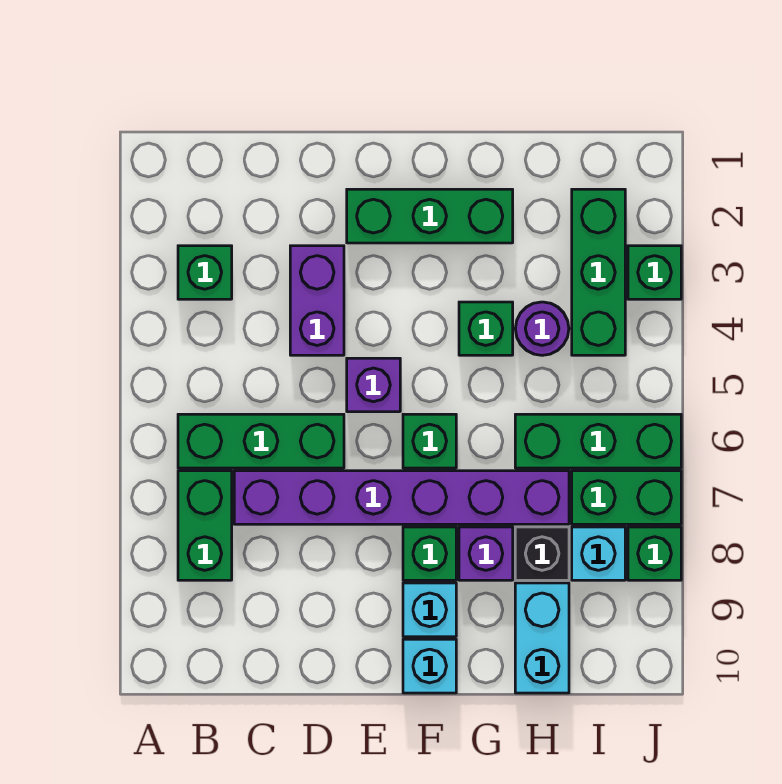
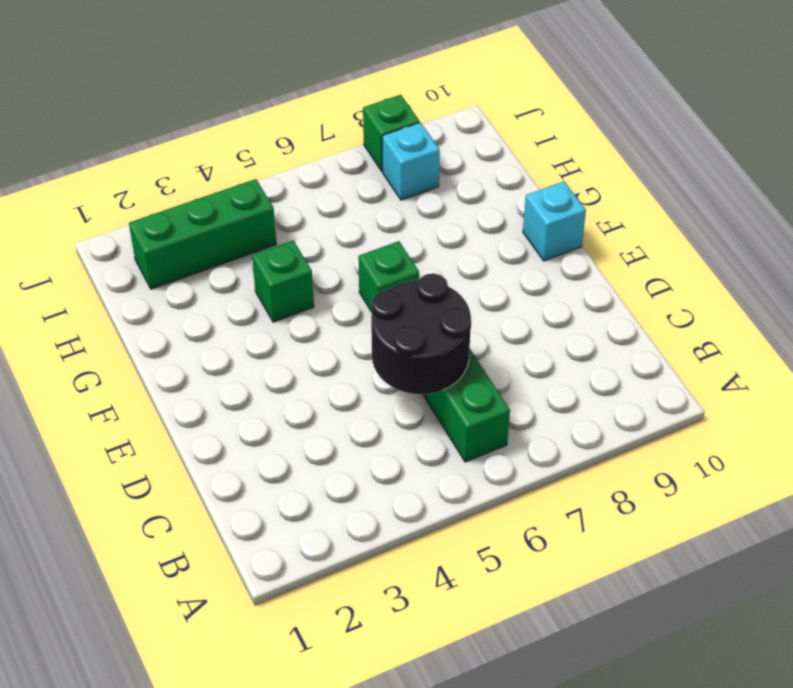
black 2x2 round brick [371,273,471,394] -> none
none -> green 1x1 brick [178,246,232,299]
none -> green 1x2 brick [178,471,232,580]
none -> purple 1x6 brick [234,471,569,524]

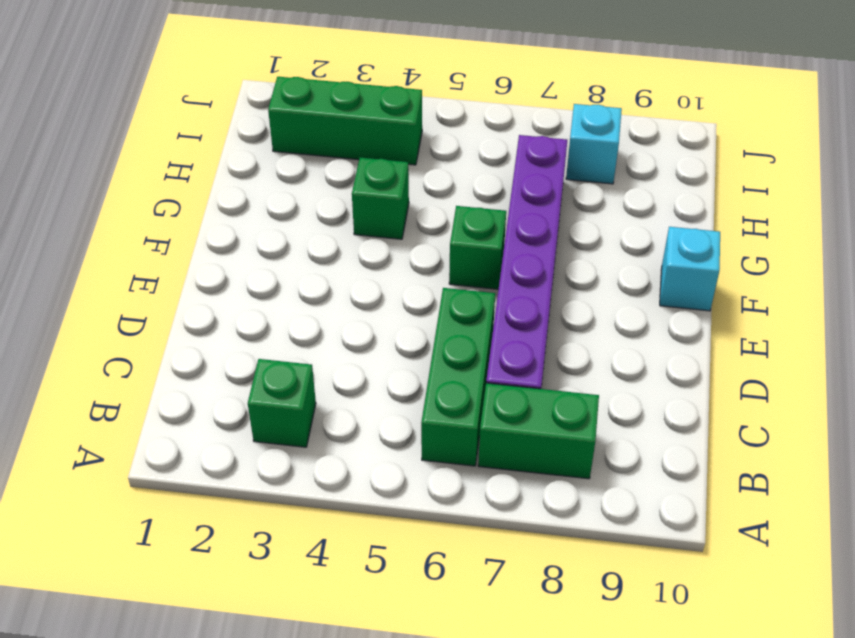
none -> purple 1x2 brick [290,246,344,355]
none -> green 1x3 brick [347,189,513,243]
none -> purple 1x1 brick [347,358,400,412]

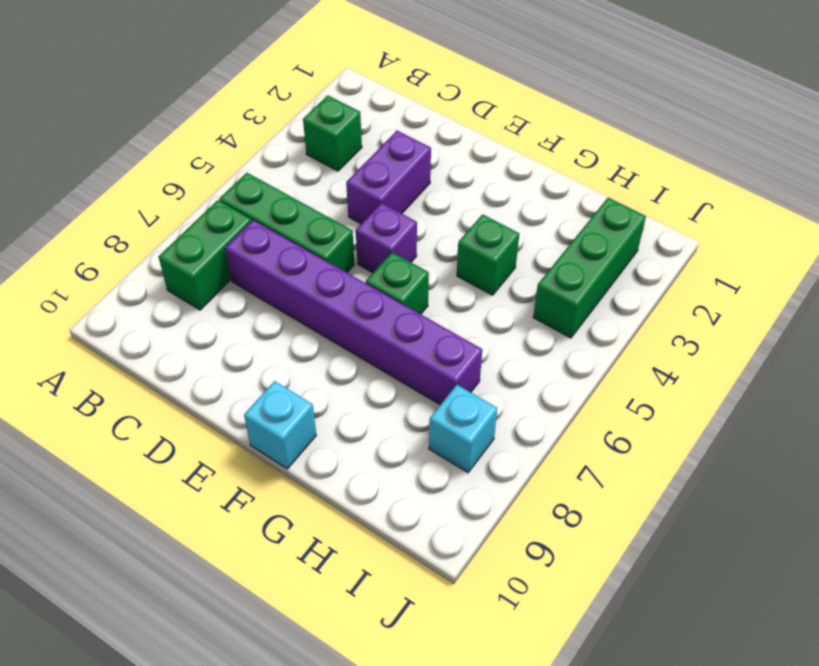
none -> green 1x3 brick [347,189,513,243]
none -> green 1x1 brick [403,527,456,580]
none -> cyan 1x1 brick [403,583,456,637]

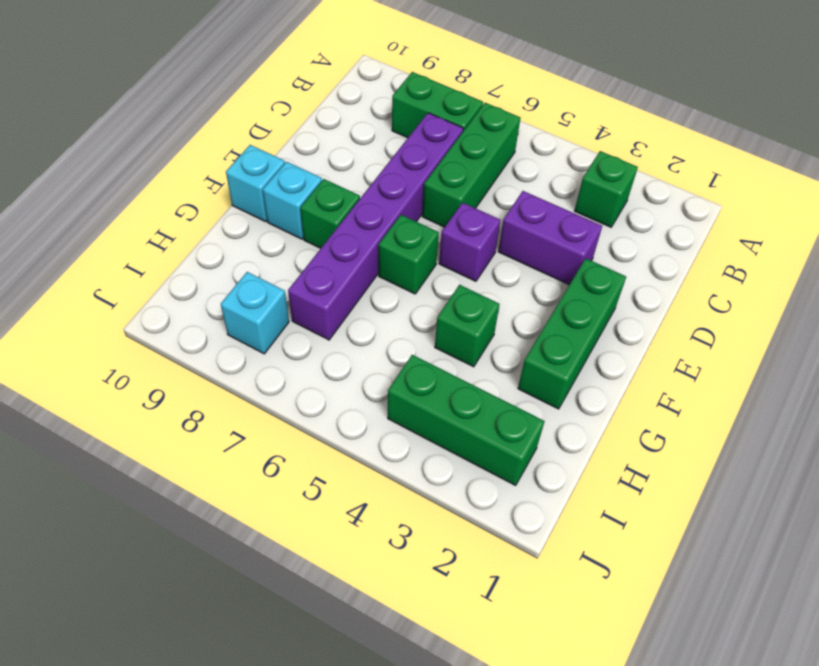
none -> purple 1x1 brick [459,527,513,580]
none -> purple 1x1 round brick [515,302,569,355]
none -> green 1x3 brick [515,414,681,468]

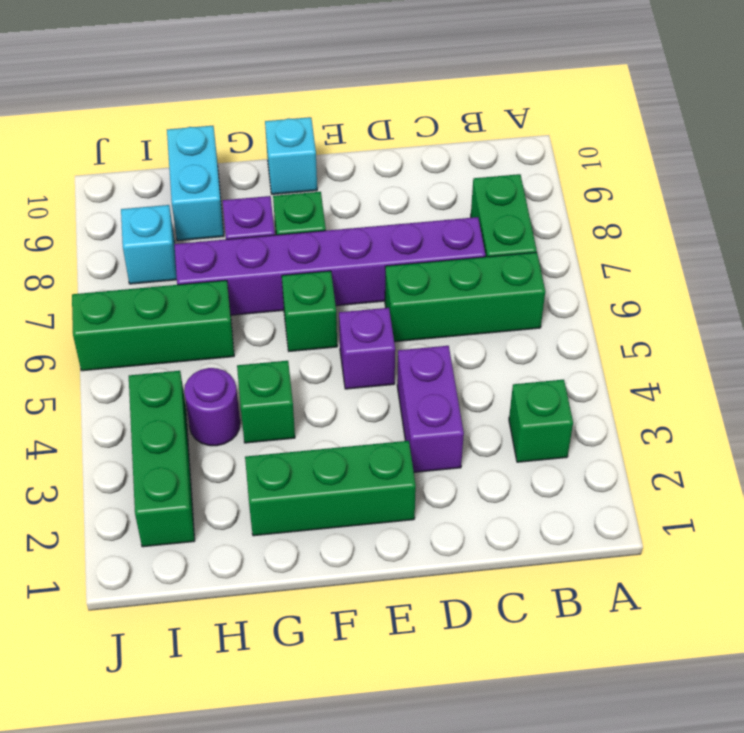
none -> cyan 1x1 brick [403,583,456,637]
none -> black 1x1 brick [515,527,569,580]
none -> green 1x2 brick [572,471,681,524]

